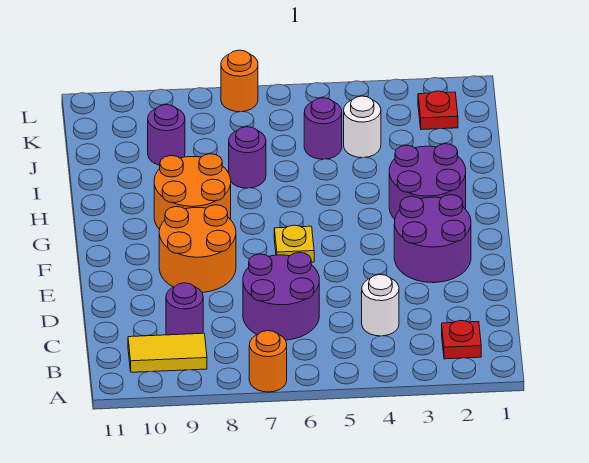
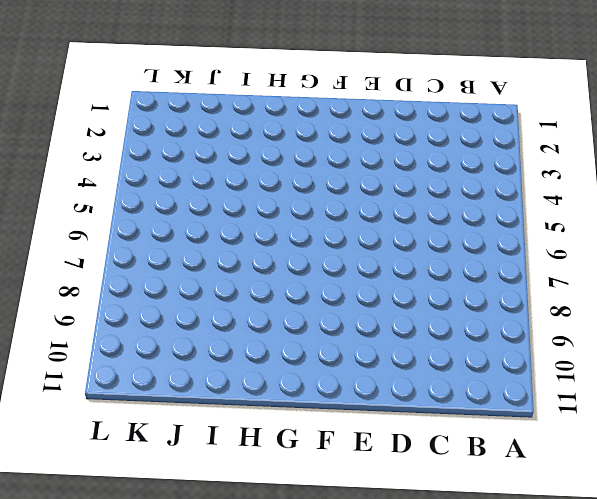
none -> orange 1x1 round brick [249,331,287,392]
none -> red 1x1 plate [442,320,481,359]
none -> yellow 1x2 tile [128,333,207,372]

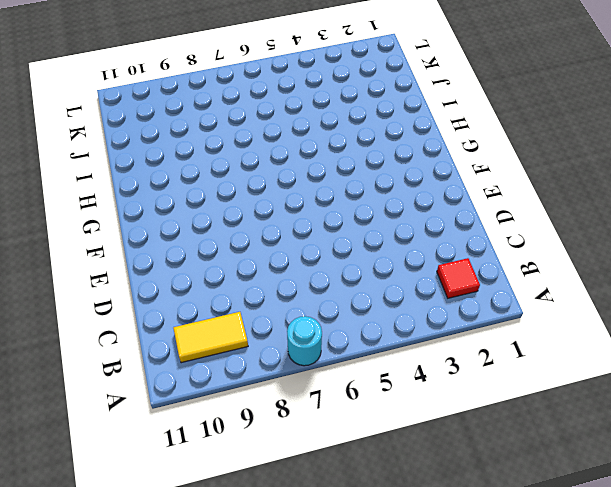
cyan 1x1 round brick [287,316,322,366] -> orange 1x1 round brick [249,331,287,392]
red 1x1 tile [437,258,480,298] -> red 1x1 plate [442,320,481,359]
none -> white 1x1 round brick [362,275,399,336]
none -> purple 2x2 round brick [243,252,319,340]
none -> purple 1x1 round brick [166,283,203,335]

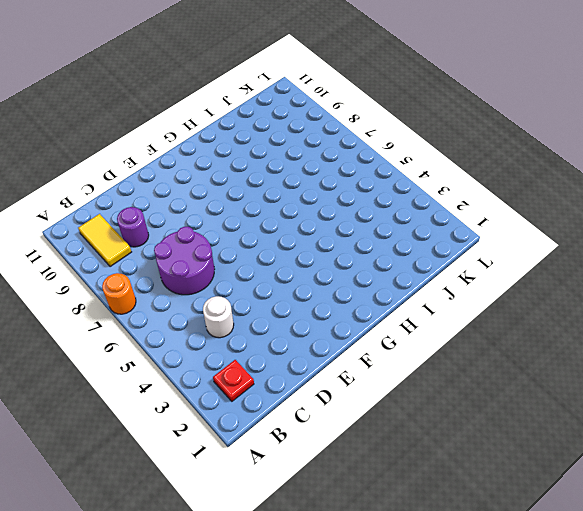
none -> purple 2x2 round brick [394,195,471,283]
none -> orange 2x2 round brick [159,205,236,292]
none -> yellow 1x1 plate [274,225,314,262]

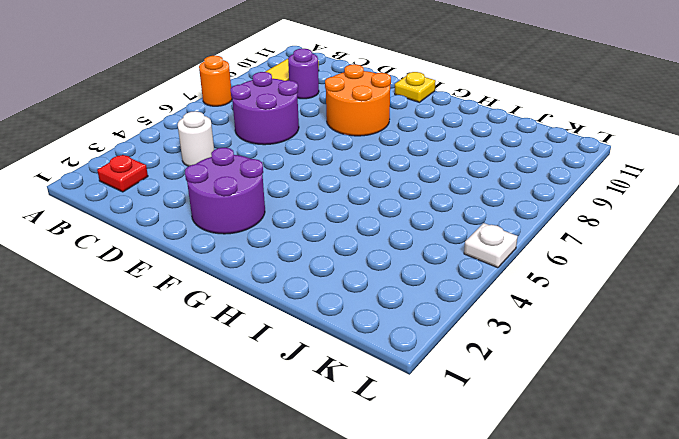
yellow 1x1 plate [395,72,436,102] -> yellow 1x1 plate moved to [274,225,314,262]
white 1x1 plate [464,223,518,268] -> none
none -> purple 2x2 round brick [389,144,466,219]
none -> orange 2x2 round brick [154,154,231,229]
none -> purple 1x1 round brick [229,127,266,188]

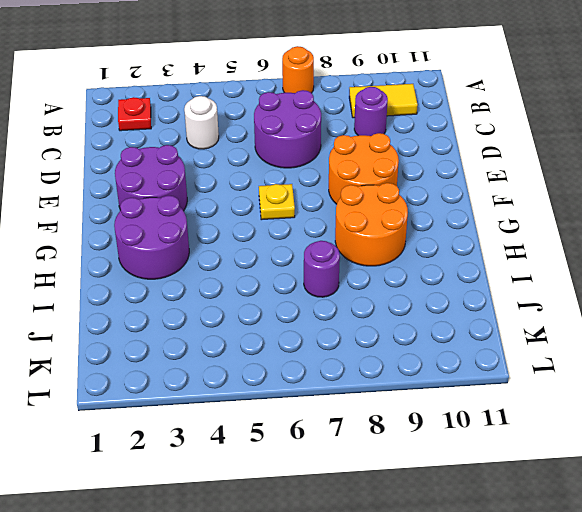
none -> white 1x1 round brick [344,96,381,158]
none -> purple 1x1 round brick [304,98,342,159]
none -> purple 1x1 round brick [148,105,185,165]

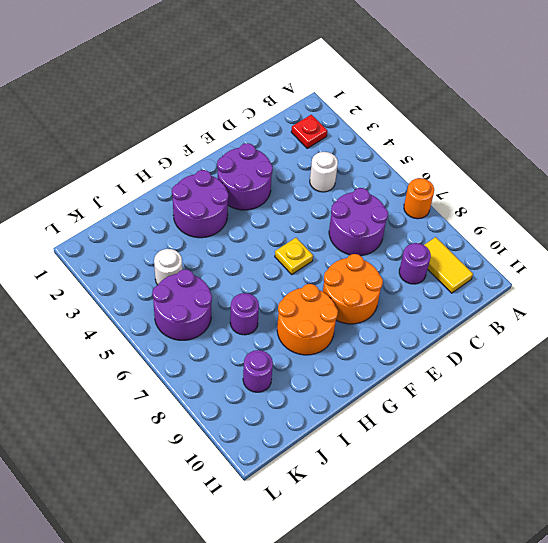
purple 2x2 round brick [152,269,212,340] -> purple 1x1 round brick [304,98,342,159]
none -> red 1x1 plate [418,91,458,130]
none -> orange 1x1 round brick [221,50,258,112]

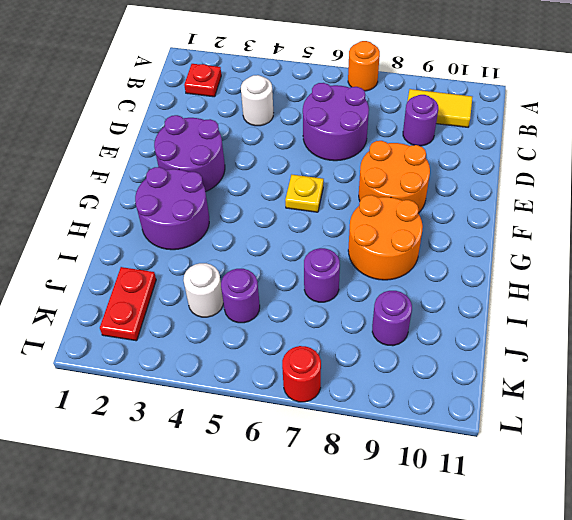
red 1x2 plate [100,267,156,341] -> red 1x1 plate [418,91,458,130]
red 1x1 round brick [282,346,321,402] -> orange 1x1 round brick [221,50,258,112]

